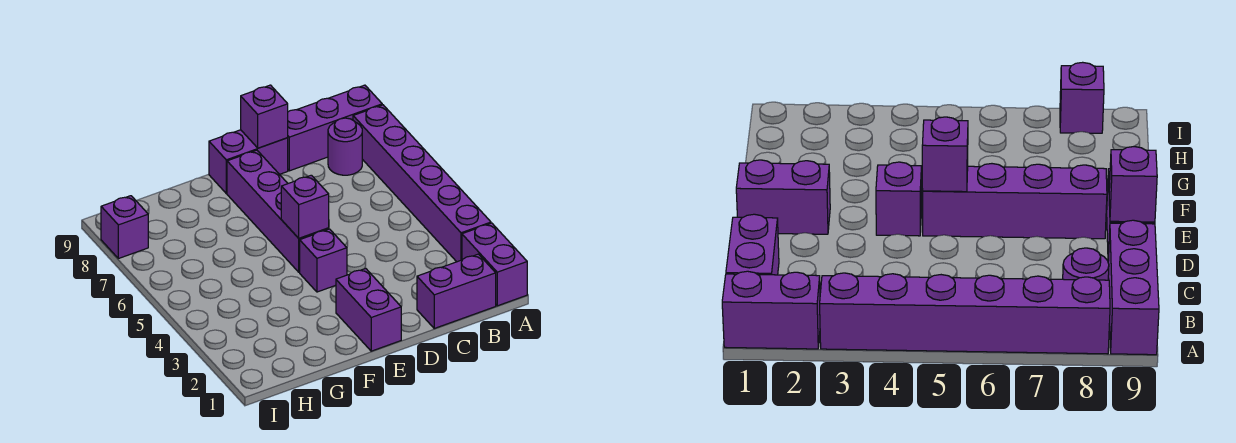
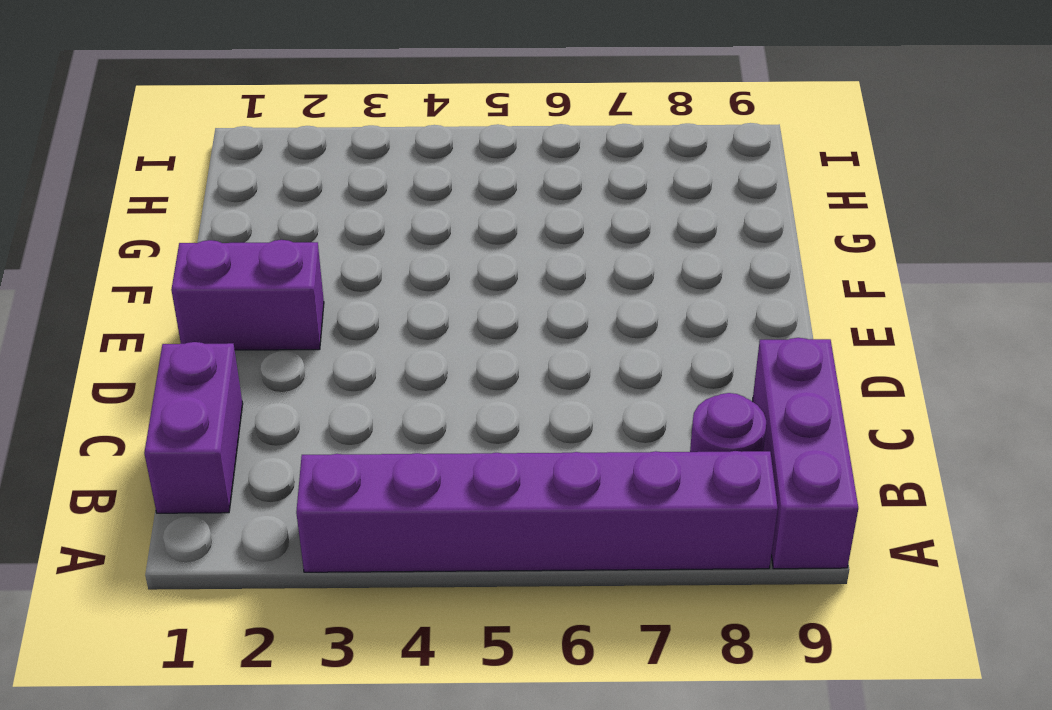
none -> purple 1x2 brick [462,223,527,306]
none -> purple 1x2 brick [209,130,288,193]
none -> purple 1x1 brick [300,229,347,292]

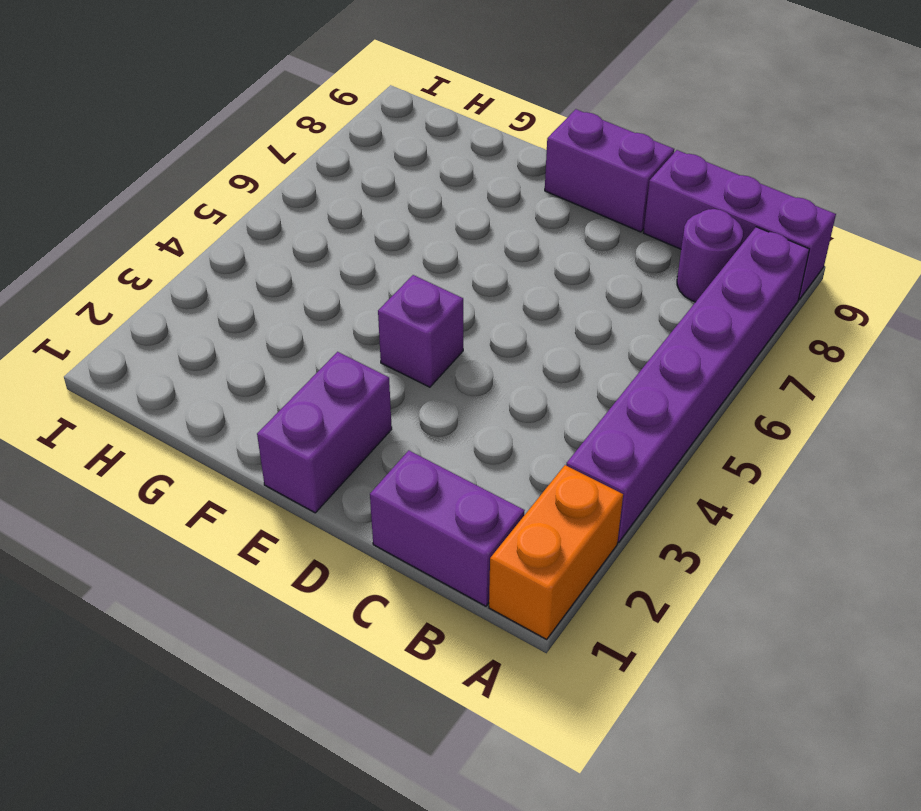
orange 1x2 brick [489,465,623,639] -> purple 1x2 brick [462,223,527,306]
none -> purple 1x4 brick [227,150,329,272]
none -> purple 1x1 brick [101,196,148,259]
none -> purple 1x1 brick [241,85,288,148]

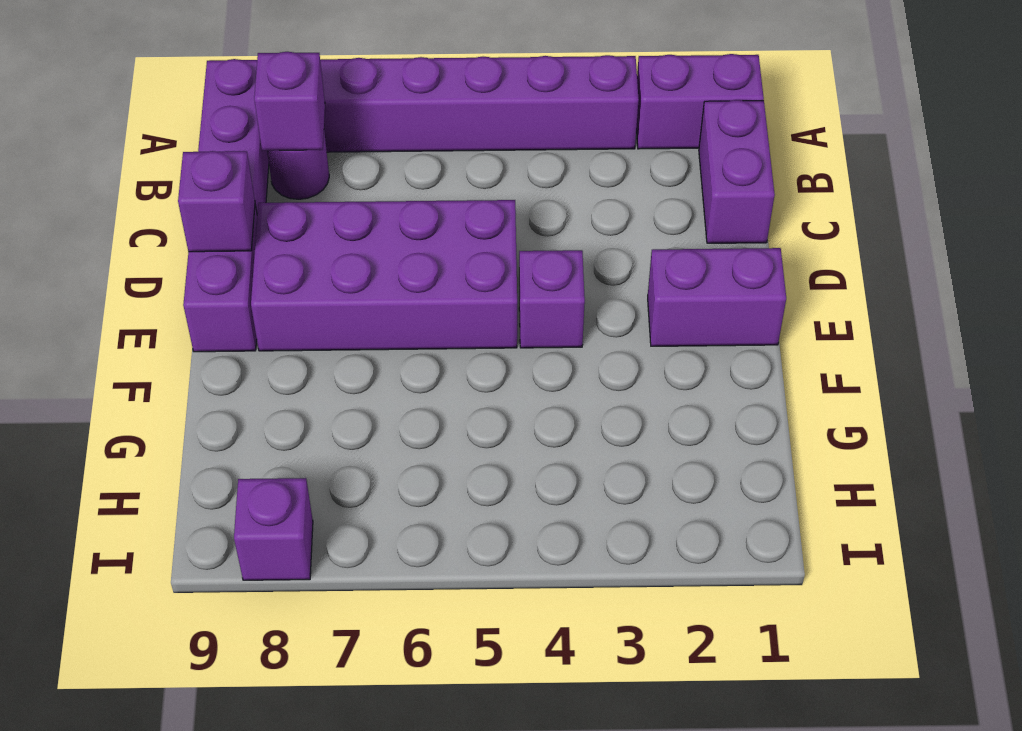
purple 1x1 brick [254,52,325,151] -> purple 1x1 brick moved to [281,175,329,238]
purple 2x4 brick [251,200,517,351] -> purple 1x4 brick [227,150,329,272]

